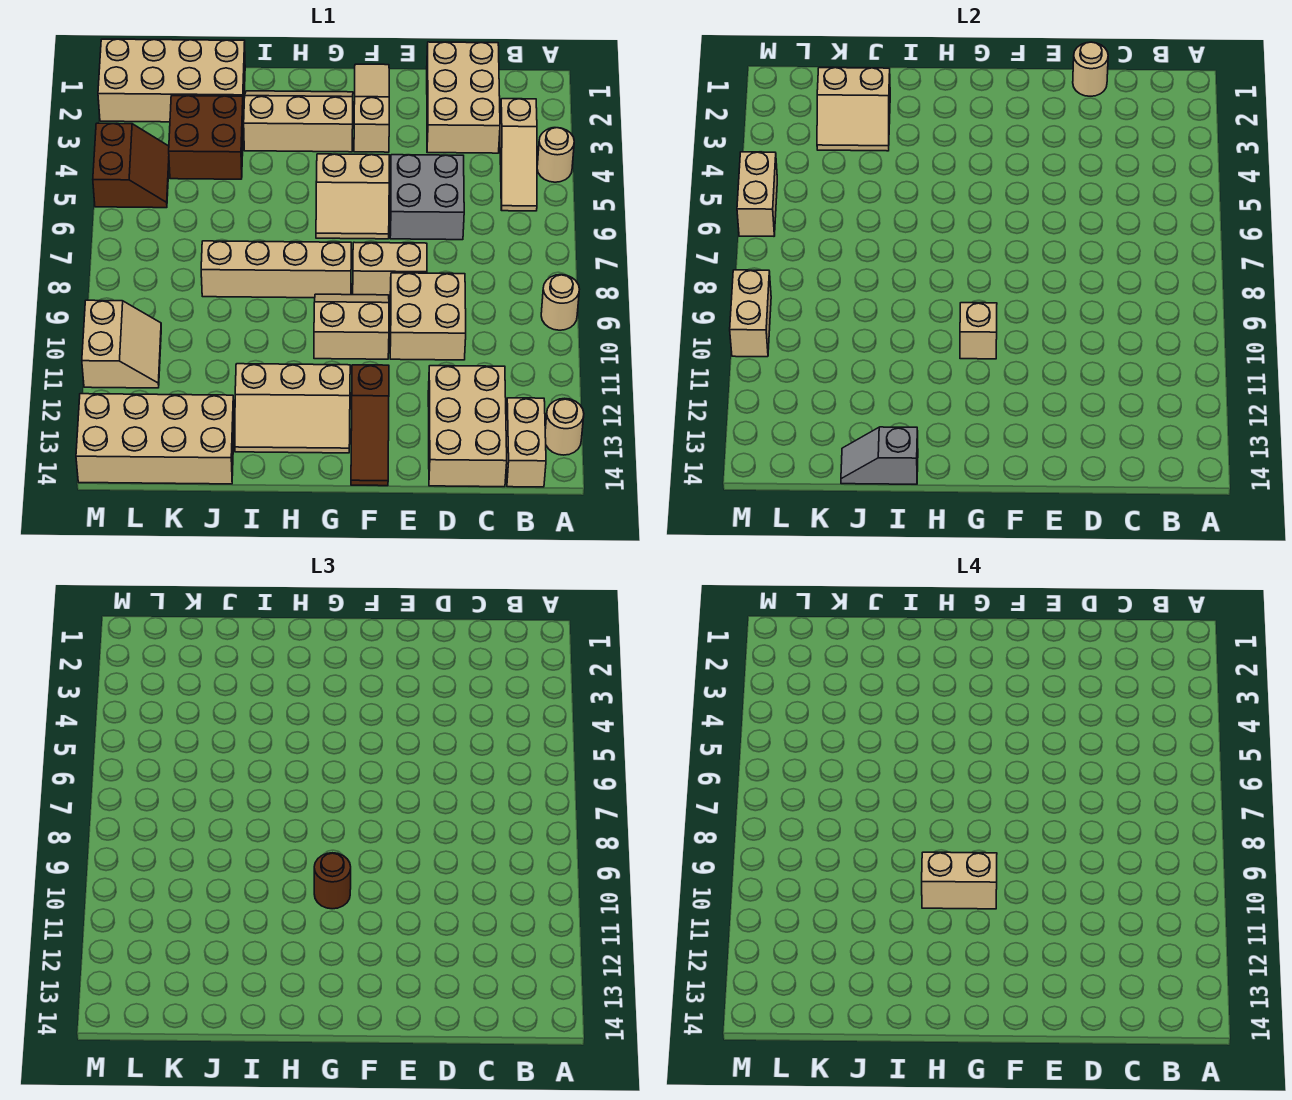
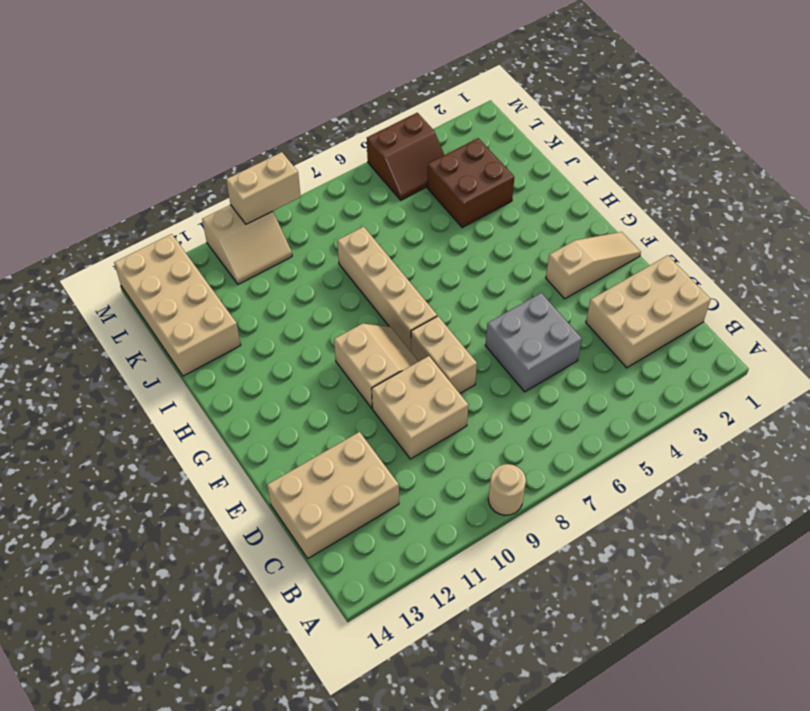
none -> tan 1x1 round brick [537,128,574,182]
none -> tan 1x1 round brick [545,398,584,455]
none -> tan 1x3 slope [500,99,537,211]
none -> tan 1x2 brick [506,398,546,487]

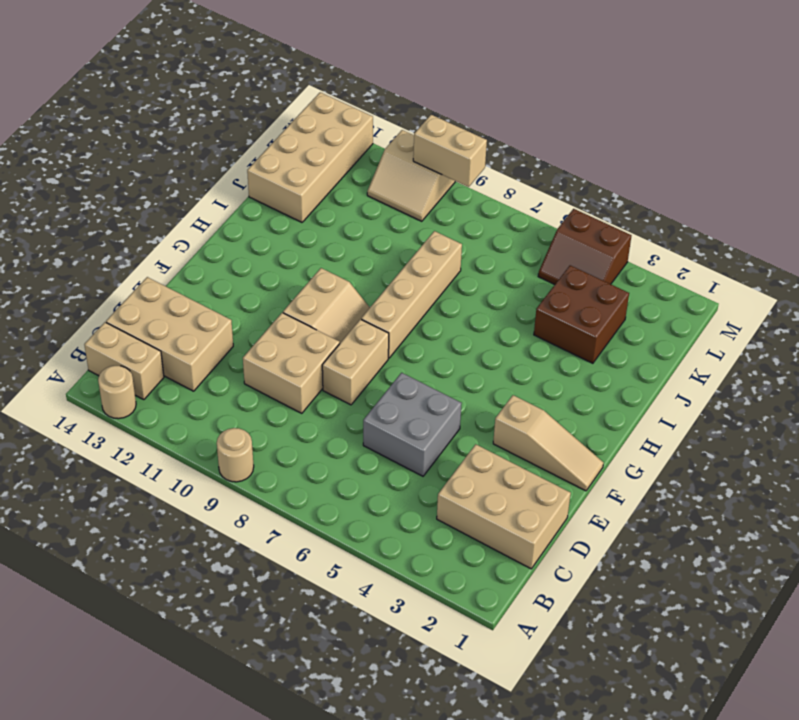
none -> tan 1x1 round brick [537,128,574,182]
none -> tan 1x3 slope [500,99,537,211]
none -> tan 2x2 slope [316,154,389,239]
none -> brown 1x3 slope [351,365,389,486]

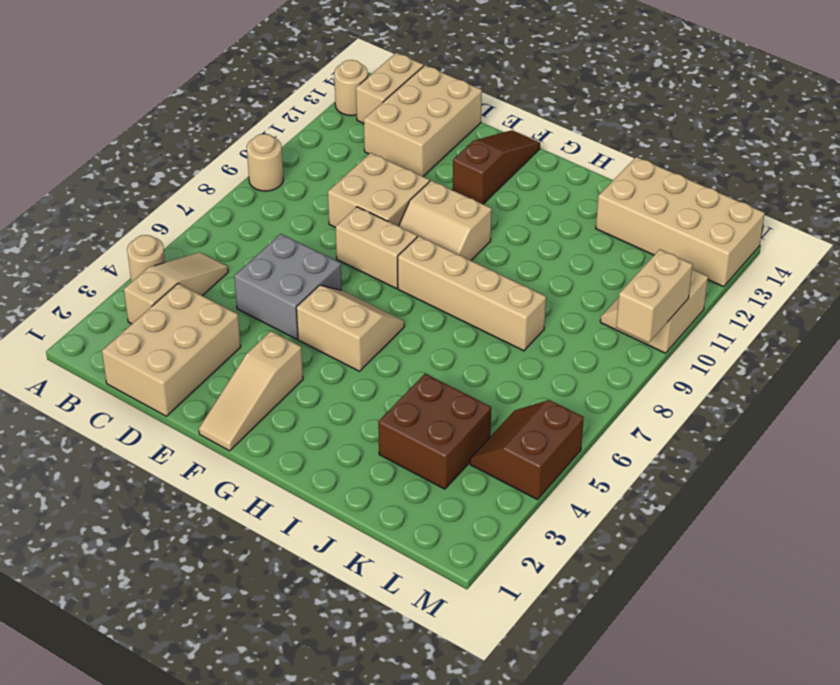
none -> tan 2x3 slope [243,91,353,152]
none -> tan 2x3 slope [235,364,350,453]
none -> tan 2x4 brick [98,39,245,122]
none -> tan 1x1 round brick [1073,42,1108,96]

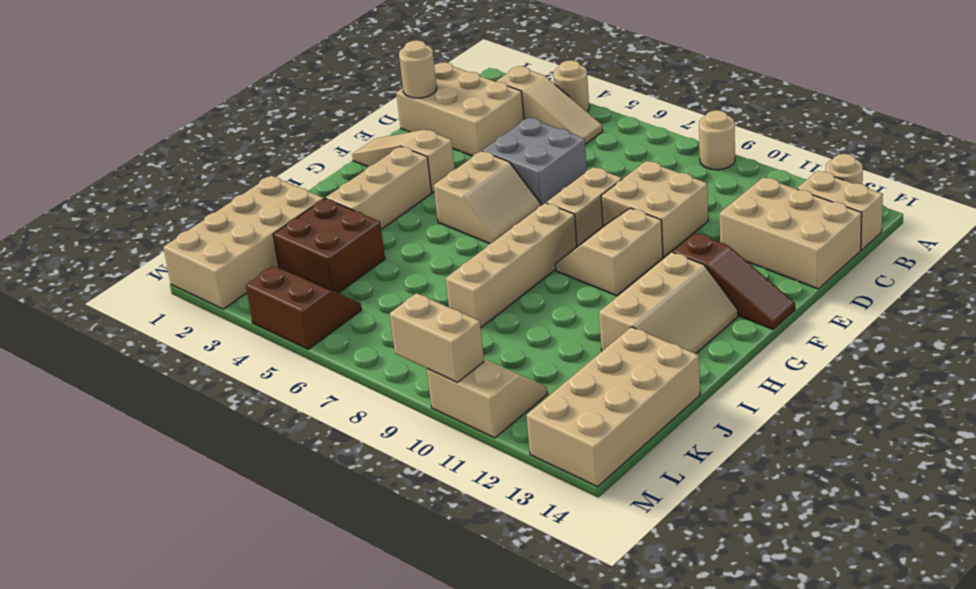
none -> tan 1x1 brick [960,303,997,359]
none -> grey 1x2 slope [841,427,918,484]
none -> tan 2x2 slope [817,68,890,151]
none -> tan 1x2 brick [737,152,777,236]

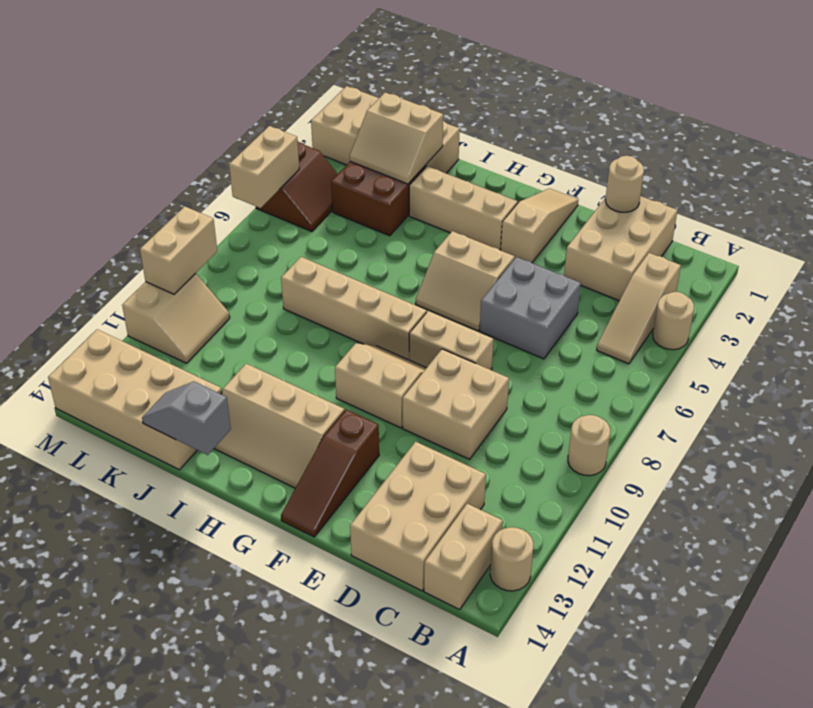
none -> tan 1x1 brick [960,303,997,359]
none -> brown 1x1 round brick [314,853,351,909]
none -> tan 1x2 brick [922,852,997,909]

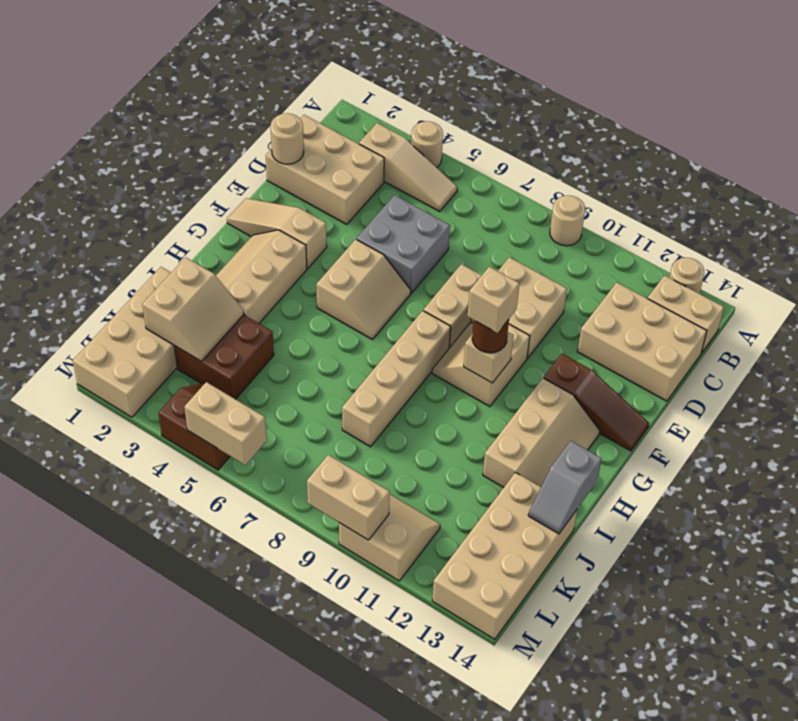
tan 1x1 brick [468,267,520,333] -> tan 1x2 brick [922,852,997,909]

